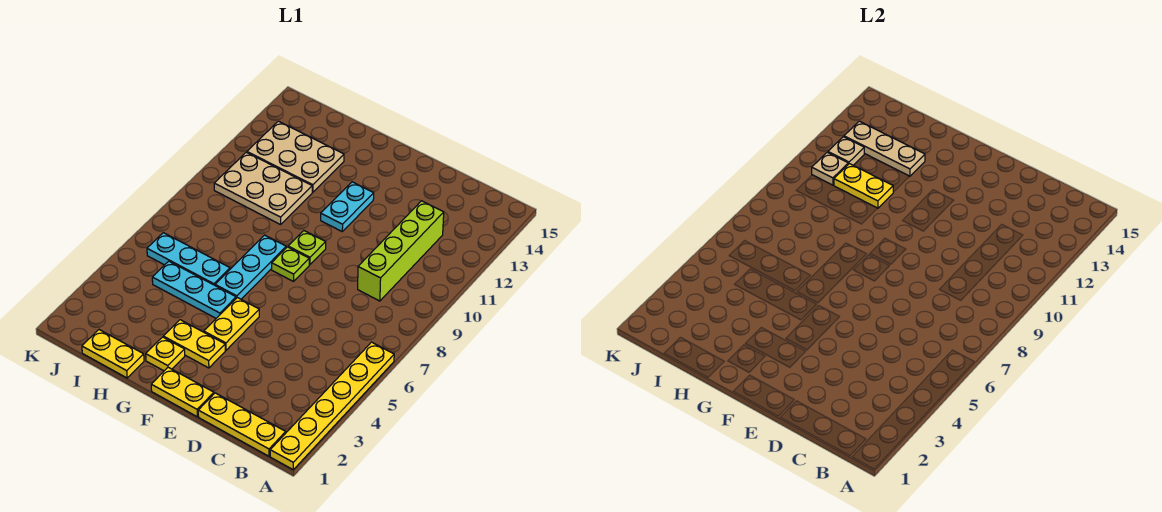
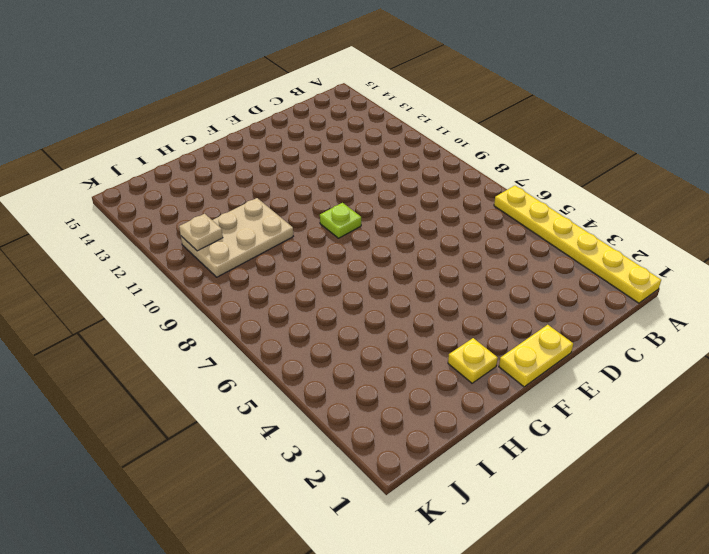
none -> yellow 1x3 plate [198,393,286,456]
none -> lime 1x4 brick [358,201,444,301]
none -> yellow 1x2 plate [163,320,225,368]

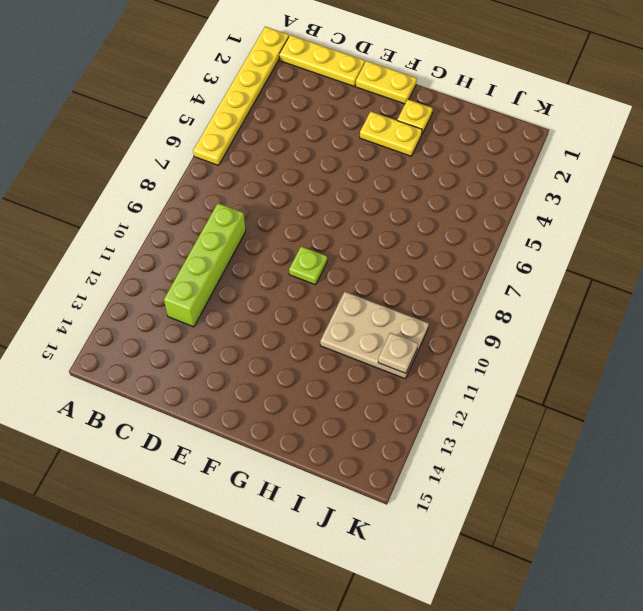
none -> yellow 1x2 plate [204,298,259,350]
none -> lime 1x1 plate [272,247,309,282]
none -> cyan 1x2 plate [321,182,374,231]

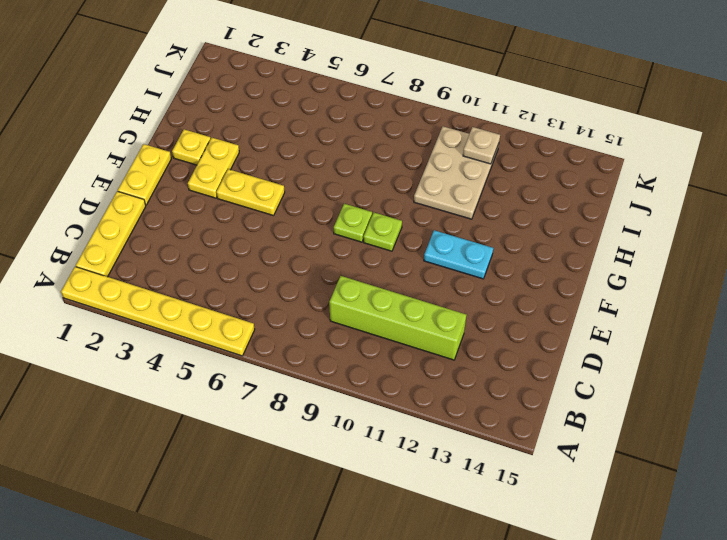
none -> cyan 1x3 plate [152,261,236,318]
none -> cyan 1x3 plate [215,235,286,299]
none -> yellow 1x2 plate [82,330,144,378]

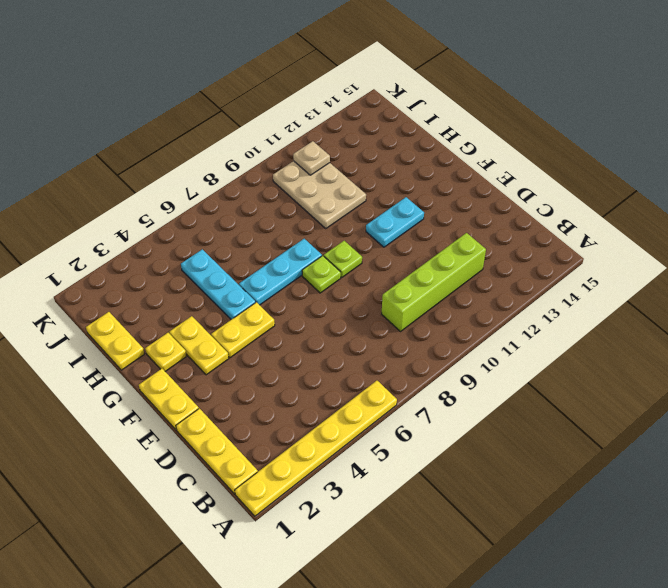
none -> cyan 1x3 plate [147,233,230,285]
none -> tan 2x3 plate [247,121,344,192]
none -> yellow 1x2 plate [834,164,893,208]

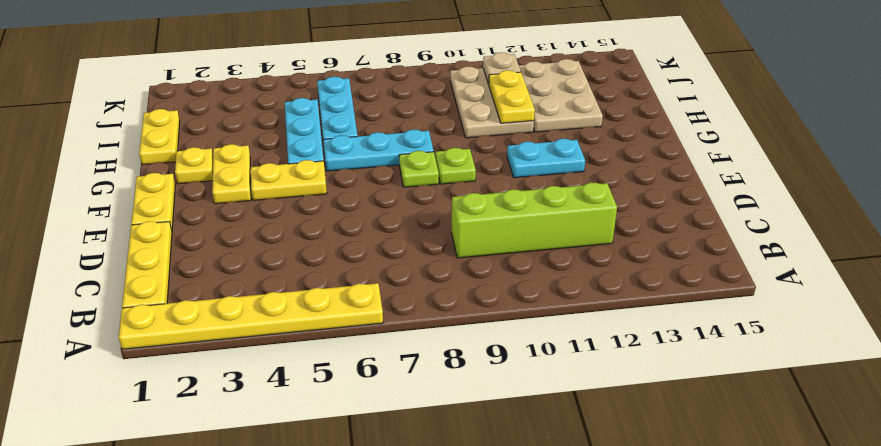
none -> tan 1x3 plate [844,121,925,176]
none -> tan 1x1 plate [828,137,864,165]

